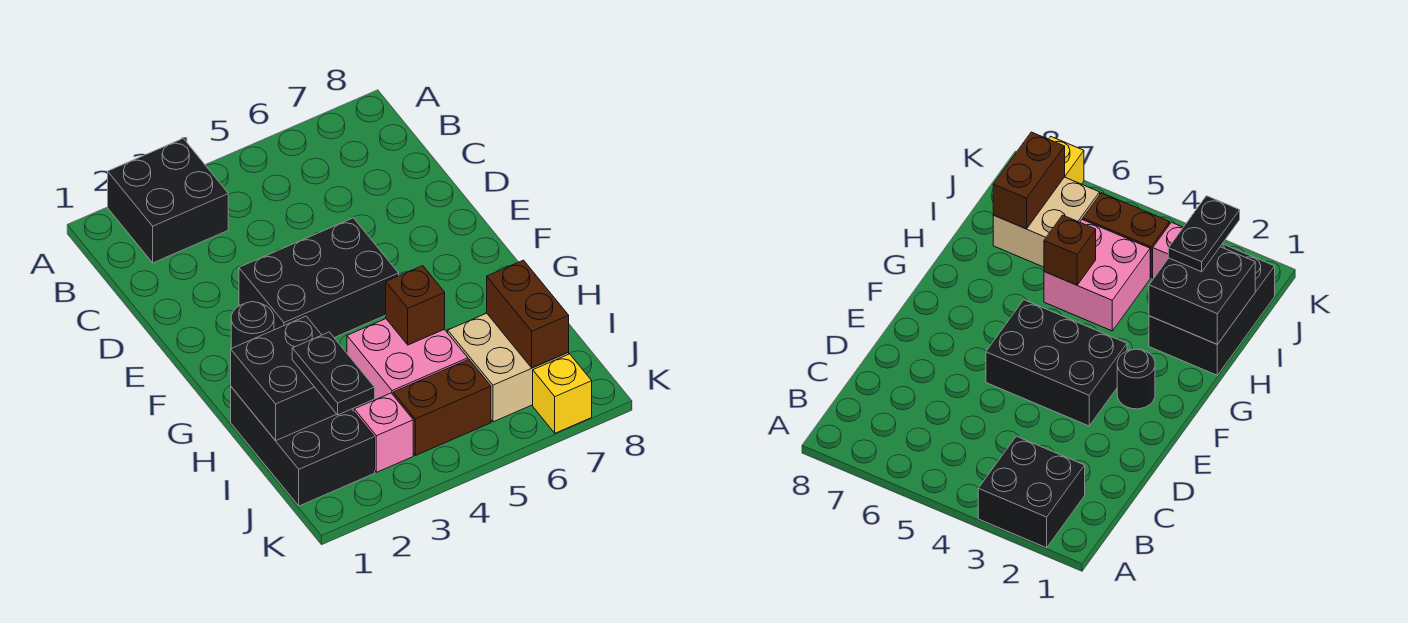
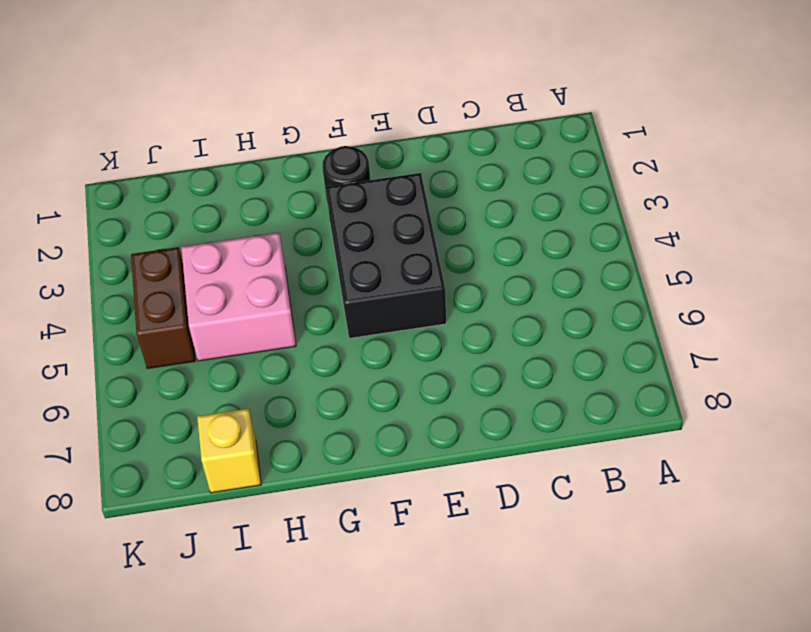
yellow 1x1 brick [197,409,261,493] -> yellow 1x1 brick moved to [533,354,592,433]
none -> black 2x2 brick [108,139,228,263]
none -> black 2x3 brick [231,387,375,506]
none -> tan 2x2 brick [448,313,569,422]

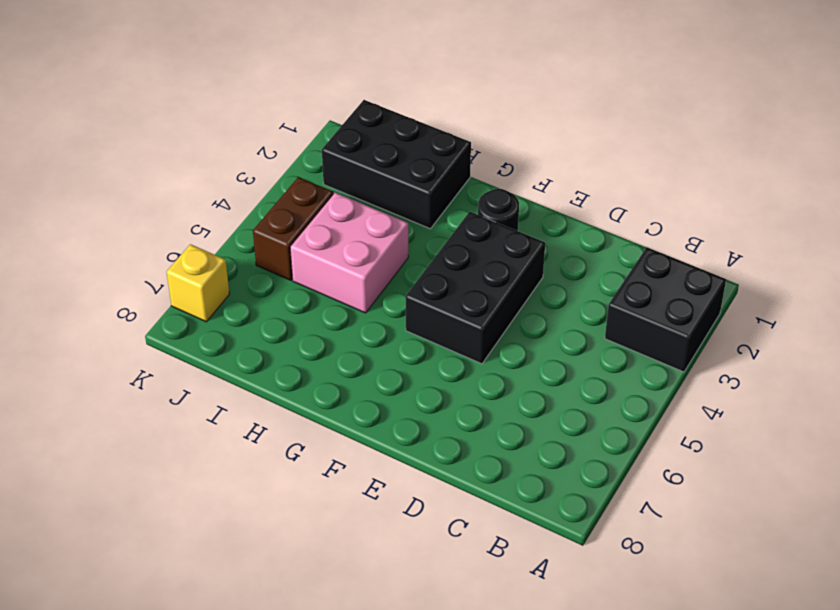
none -> tan 2x2 brick [448,313,569,422]
none -> pink 1x1 brick [354,393,413,472]
none -> black 2x2 brick [231,316,336,441]

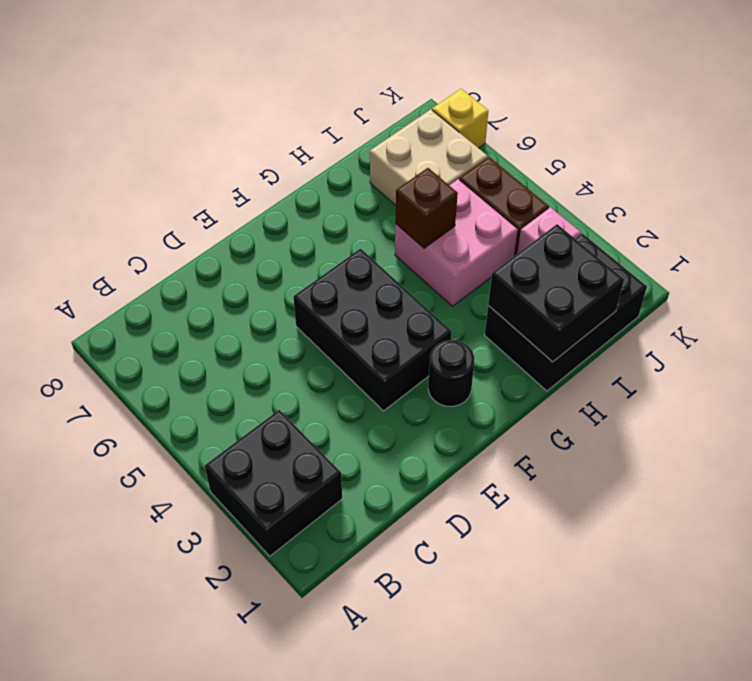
none -> brown 1x2 brick [487,260,569,368]
none -> black 1x2 plate [292,332,375,415]

